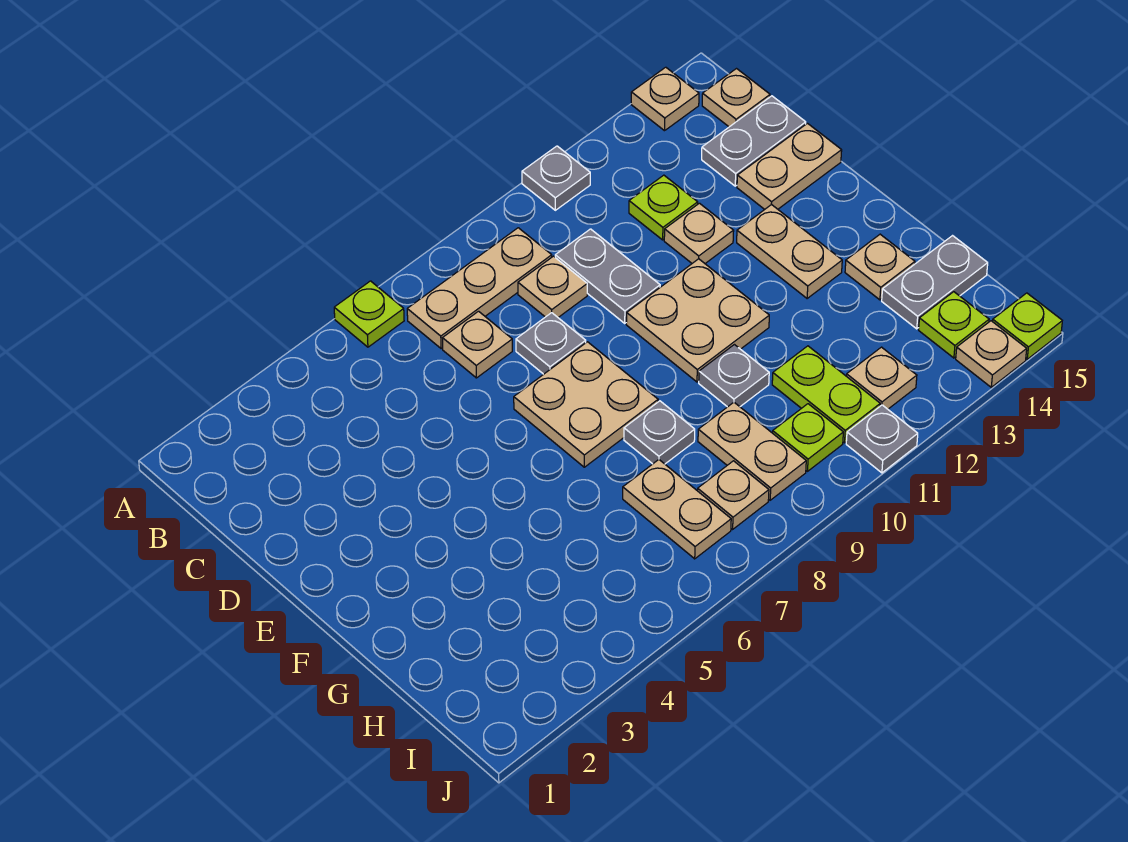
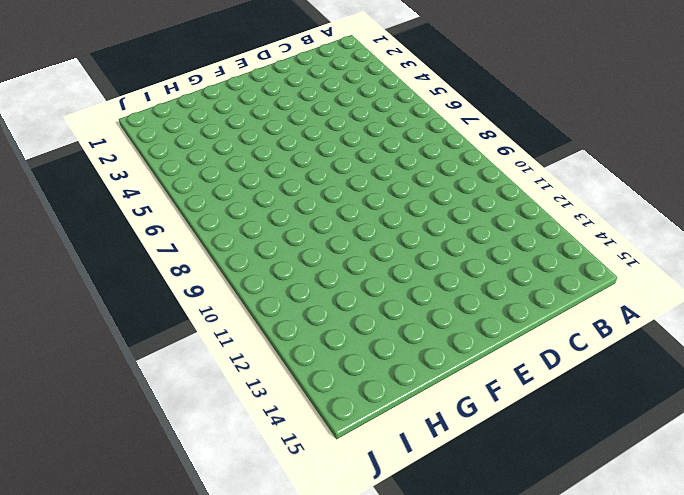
none -> lime 1x1 plate [334,281,404,347]
none -> grey 1x1 plate [522,146,590,210]
none -> tan 1x1 plate [631,67,699,131]
none -> tan 1x3 plate [407,228,552,349]

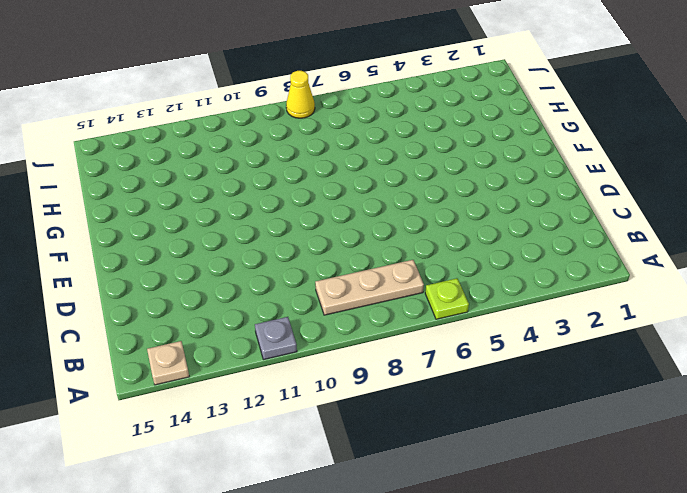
yellow 1x1 cone [286,71,315,118] -> none
none -> tan 1x1 plate [702,69,770,127]
none -> tan 1x1 plate [443,311,512,378]
none -> tan 1x1 plate [518,256,587,317]
none -> grey 1x2 plate [555,229,660,323]

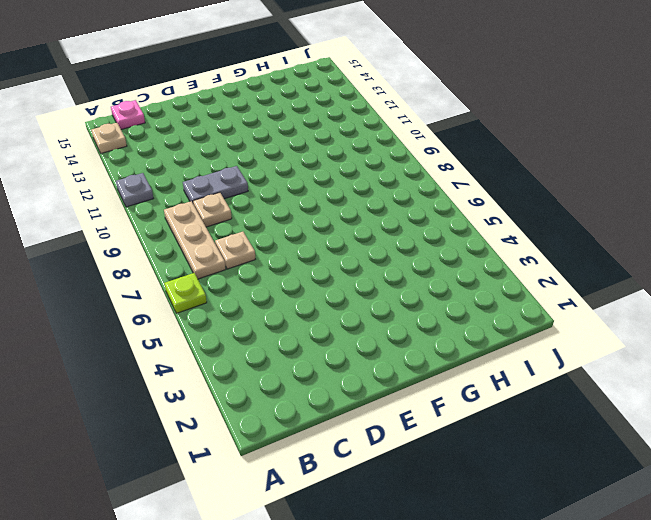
pink 1x1 plate [111,100,145,129] -> tan 1x1 plate [702,69,770,127]
none -> lime 1x1 plate [629,175,698,240]
none -> grey 1x2 plate [702,96,806,186]
none -> grey 1x1 plate [516,313,586,374]
none -> tan 1x1 plate [664,203,734,263]

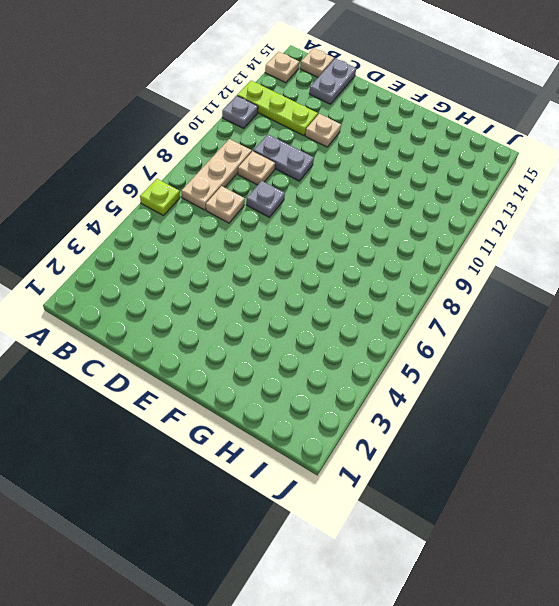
lime 1x3 plate [237,81,318,136] -> lime 1x1 plate [629,175,698,240]
none -> tan 1x2 plate [737,123,842,209]
none -> tan 2x2 plate [514,342,658,467]
none -> tan 2x2 plate [626,259,769,382]
none -> tan 1x2 plate [737,205,842,299]

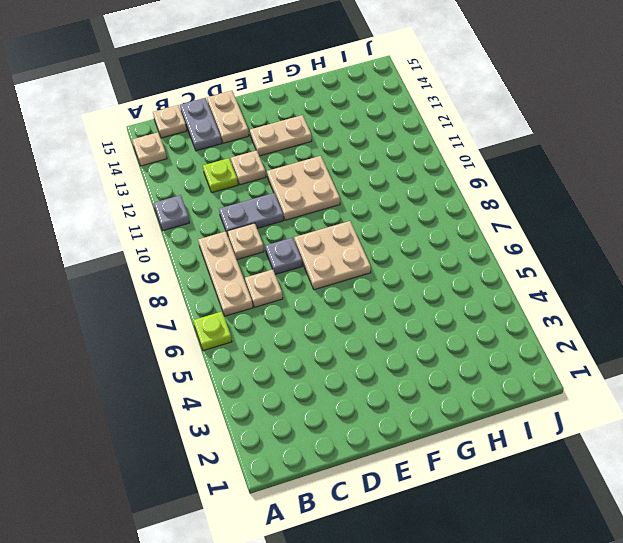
none -> grey 1x1 plate [624,401,695,464]
none -> grey 1x1 plate [699,345,769,407]
none -> tan 1x1 plate [845,234,915,300]
none -> tan 1x2 plate [623,460,731,559]

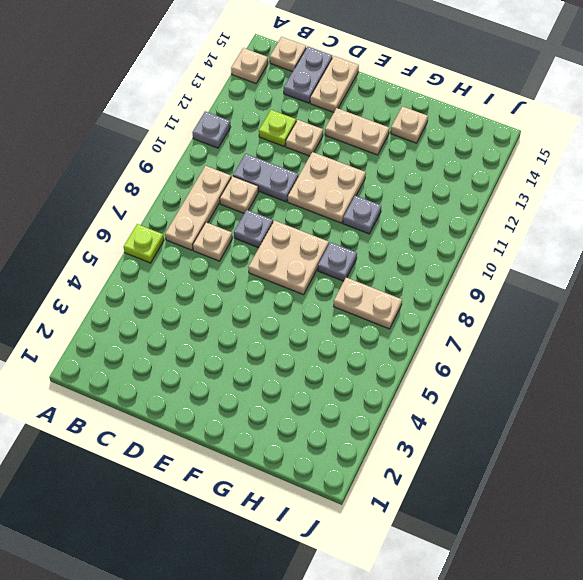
none -> tan 1x2 plate [698,402,806,500]
none -> lime 1x2 plate [772,346,880,443]
none -> grey 1x2 plate [882,236,988,329]
none -> tan 1x1 plate [698,461,769,529]

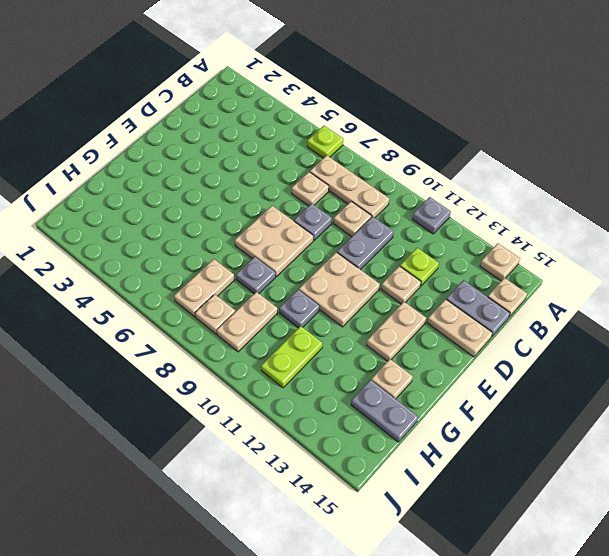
none -> lime 1x1 plate [773,404,843,471]
none -> tan 1x1 plate [847,347,917,409]
none -> lime 1x1 plate [919,292,989,358]
none -> grey 1x1 plate [846,405,918,473]

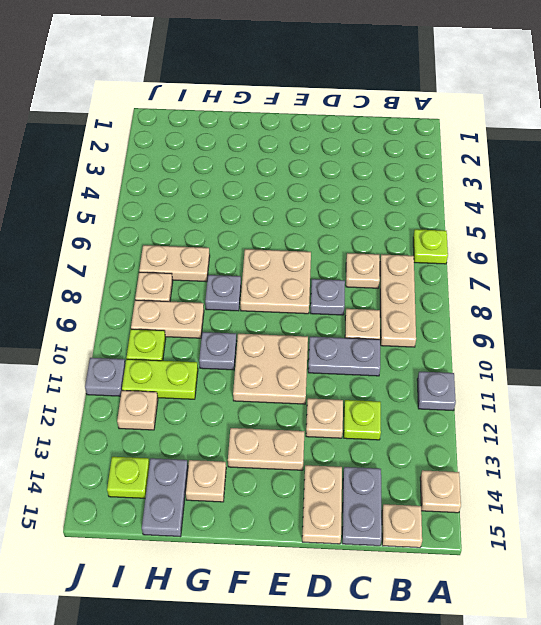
none -> tan 1x1 plate [956,321,1027,387]
none -> lime 1x1 plate [993,293,1062,359]

